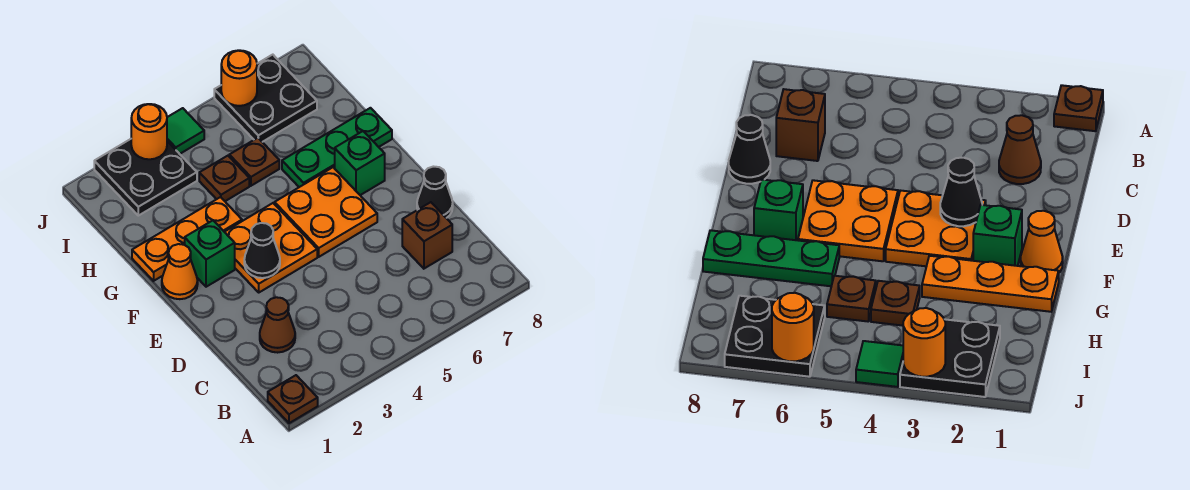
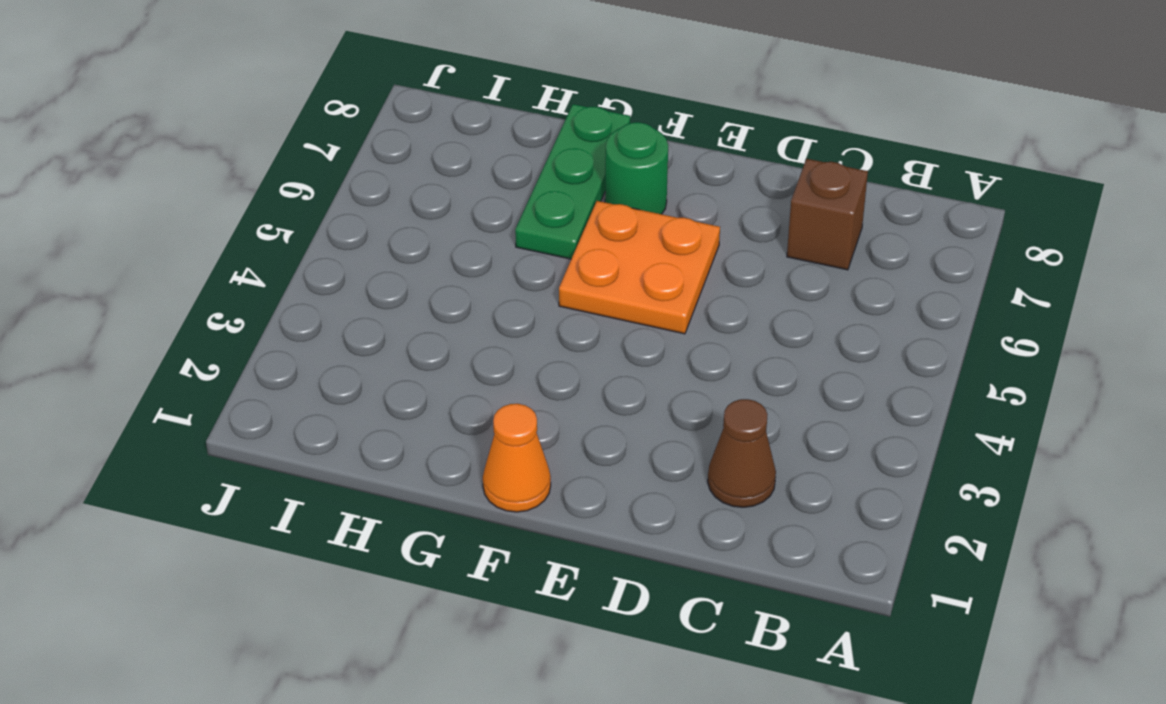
green 1x1 round brick [605,122,668,214] -> green 1x1 brick [335,131,385,195]
none -> brown 1x1 plate [268,375,318,423]
none -> black 1x1 cone [417,167,453,218]
none -> orange 2x2 plate [225,203,317,292]

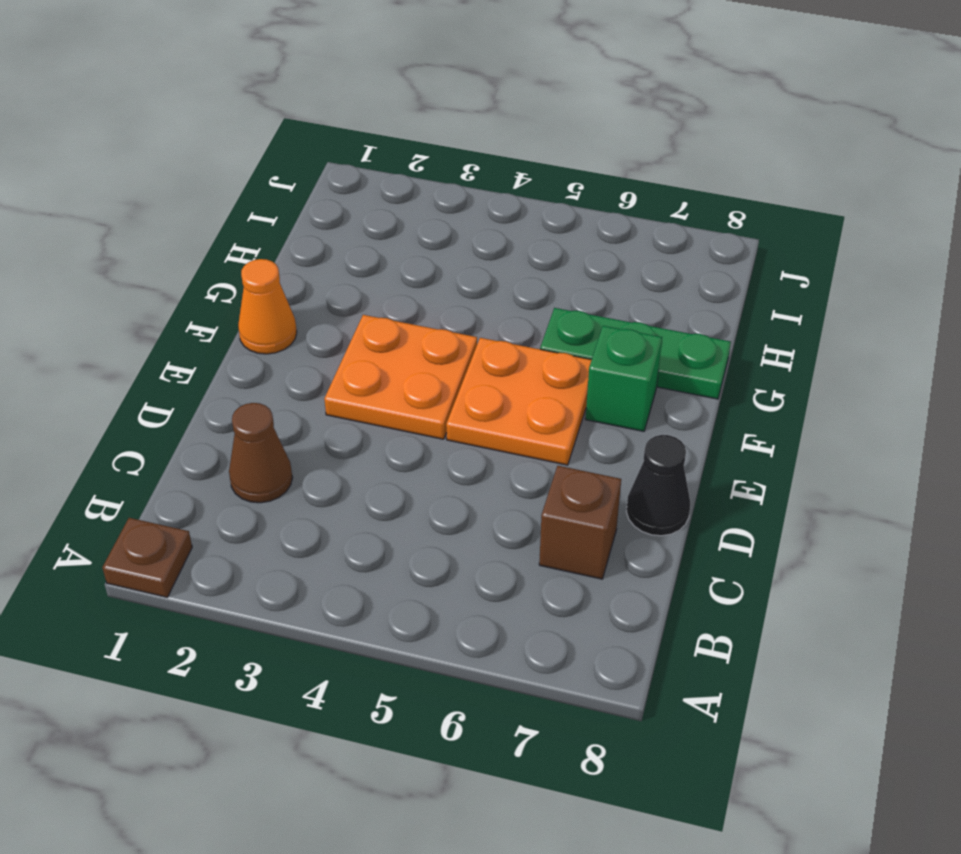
none -> green 1x1 brick [185,220,235,287]
none -> orange 1x3 plate [132,197,242,281]
none -> brown 1x1 plate [199,156,249,201]

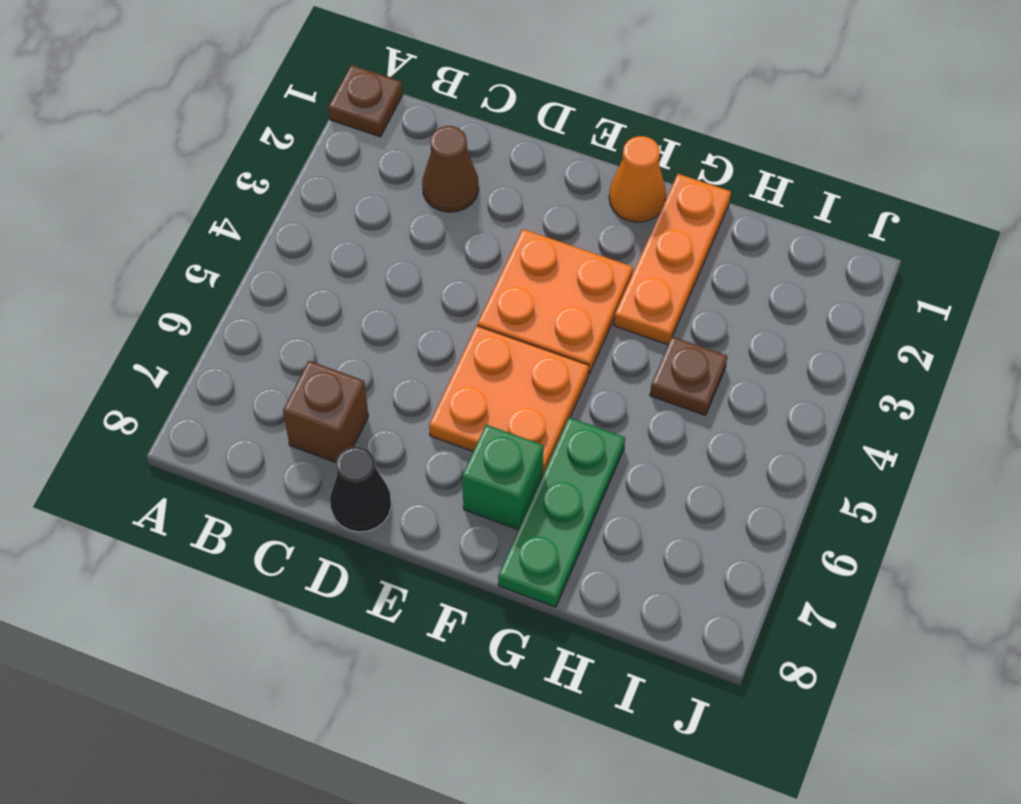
none -> green 1x1 brick [185,220,235,287]
none -> brown 1x1 plate [229,138,279,186]
none -> black 2x2 plate [94,139,197,216]

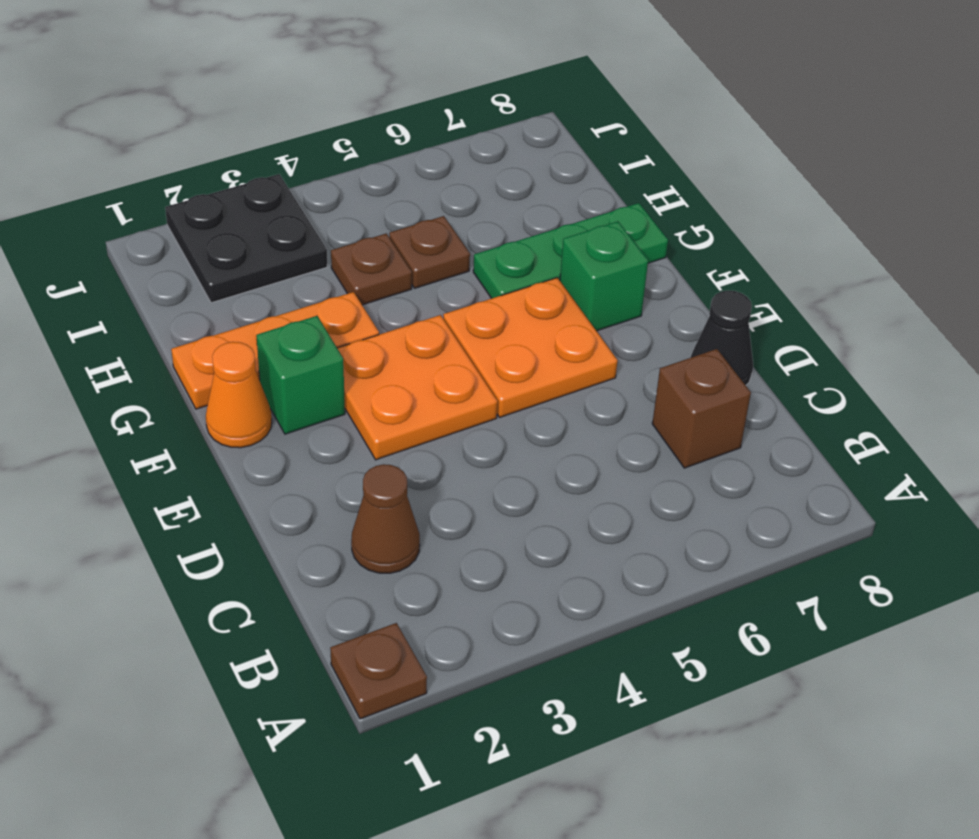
none -> black 2x2 plate [214,55,317,142]
none -> green 1x1 tile [167,108,204,154]
none -> black 1x1 cone [244,223,280,278]

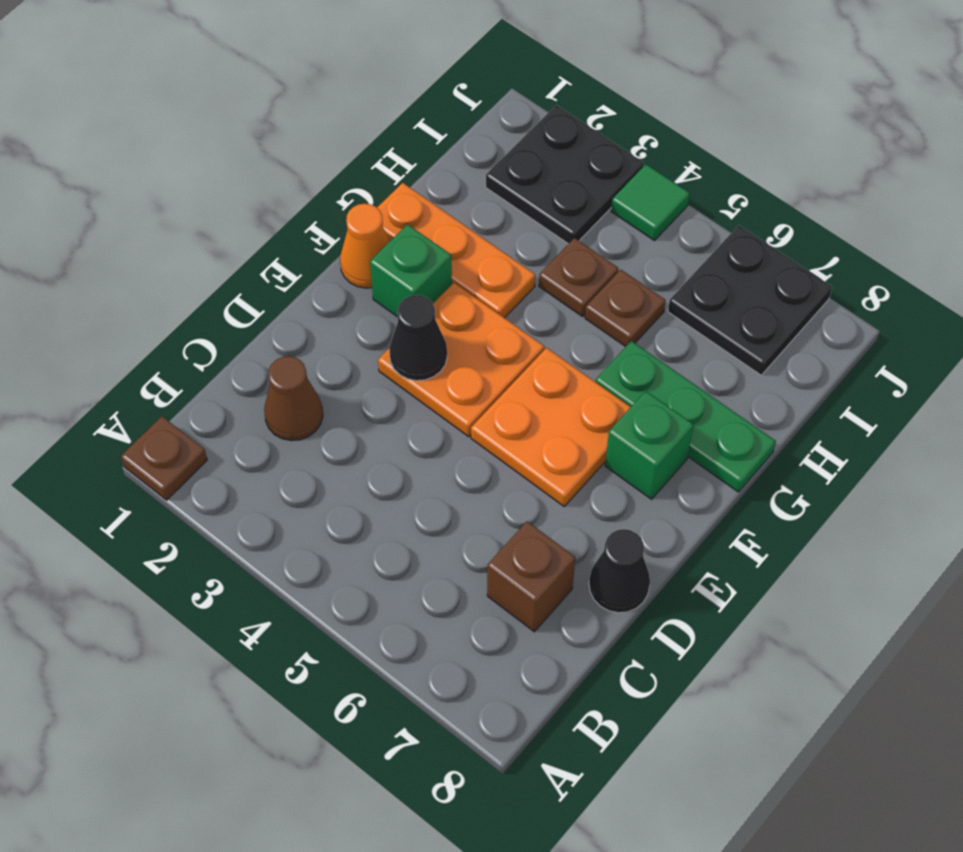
none -> orange 1x1 round brick [131,104,167,159]
none -> orange 1x1 round brick [221,50,257,106]

